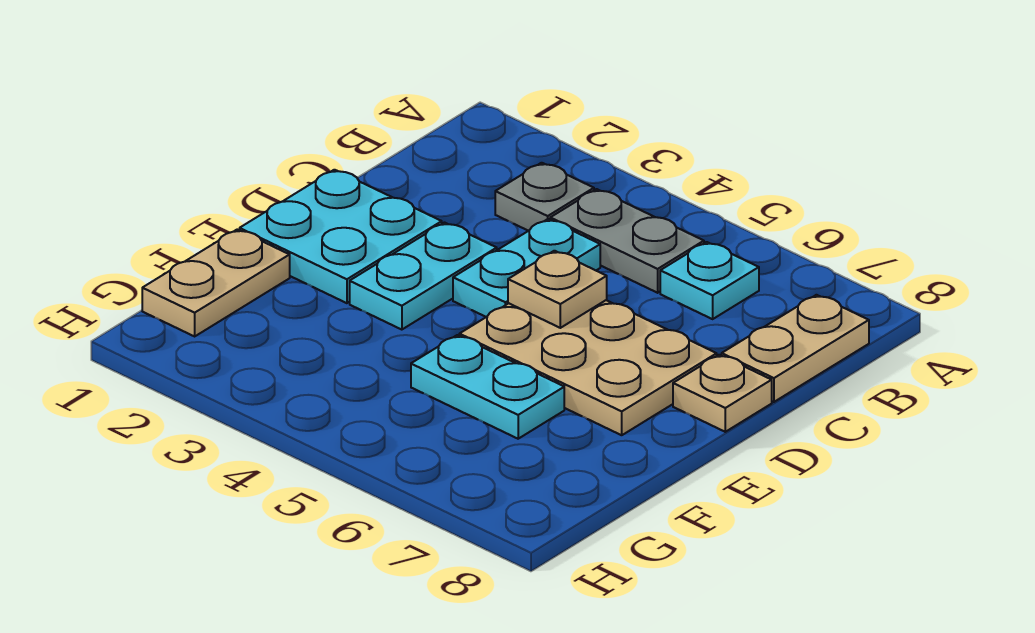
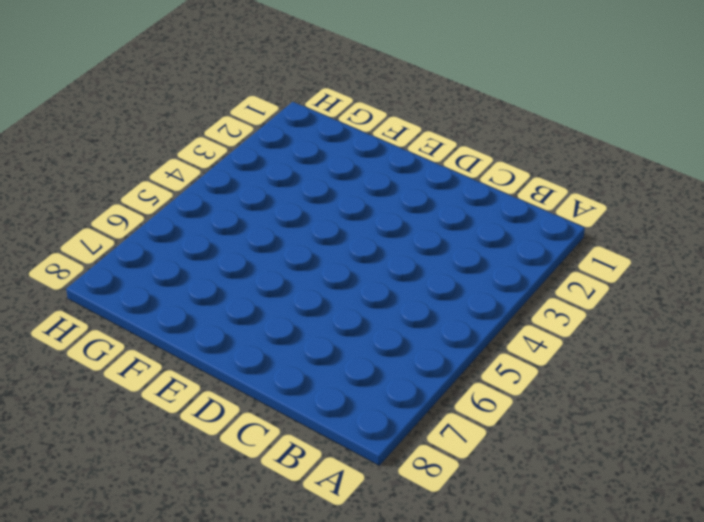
none -> grey 1x1 plate [495,163,594,231]
none -> grey 1x2 plate [550,189,704,293]
none -> cyan 1x1 plate [660,242,759,319]

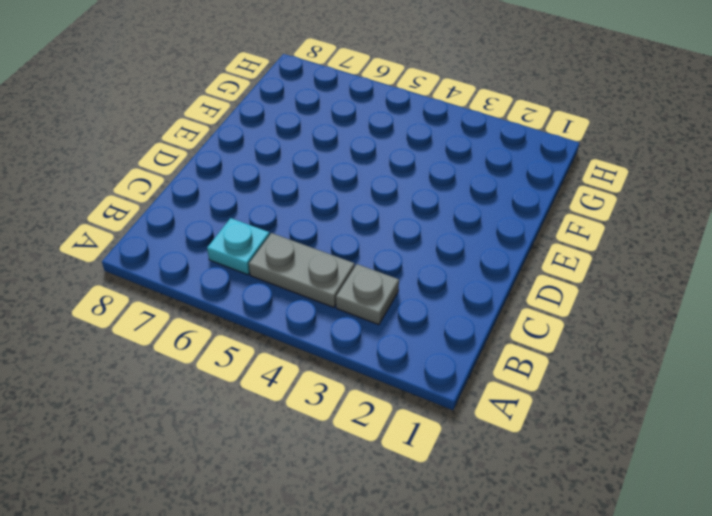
none -> tan 1x2 plate [722,295,869,402]
none -> cyan 1x2 plate [453,219,600,317]
none -> cyan 2x2 plate [240,170,442,303]

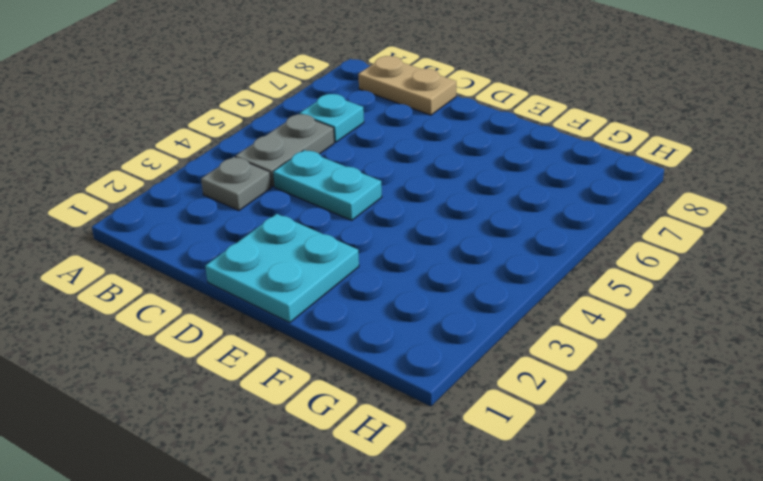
none -> cyan 1x2 plate [350,223,497,330]
none -> tan 2x3 plate [459,300,717,435]
none -> tan 1x1 plate [673,355,772,432]

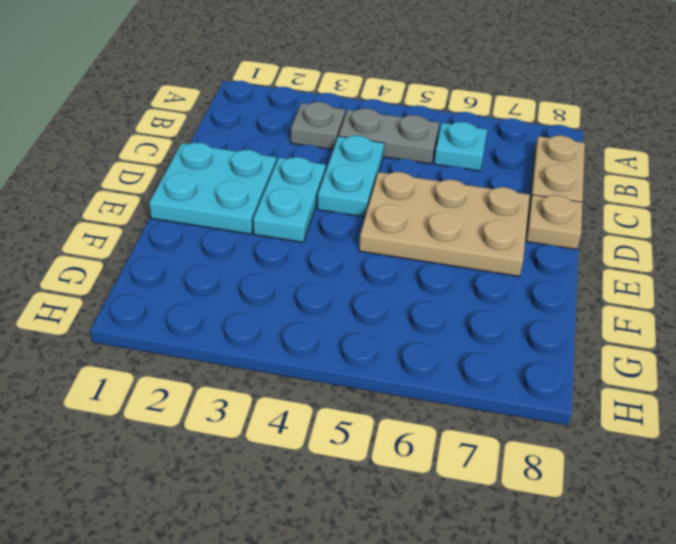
none -> tan 1x2 plate [142,229,290,336]
none -> cyan 1x2 plate [411,335,564,439]
none -> tan 1x1 plate [508,251,607,328]

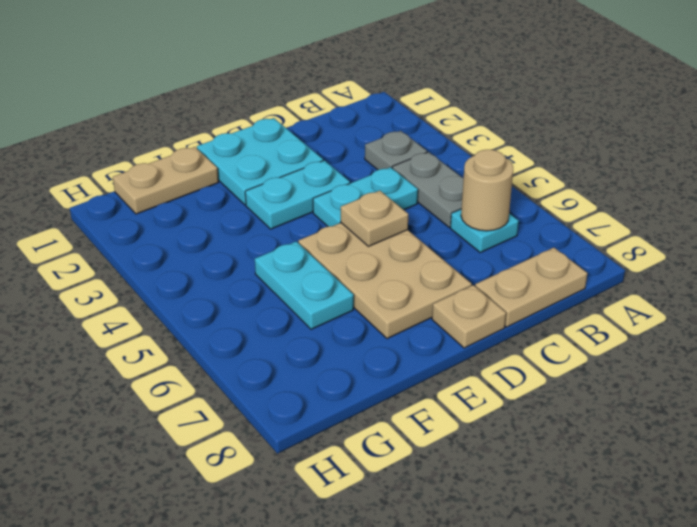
tan 1x1 round brick [461,150,513,231] -> none

